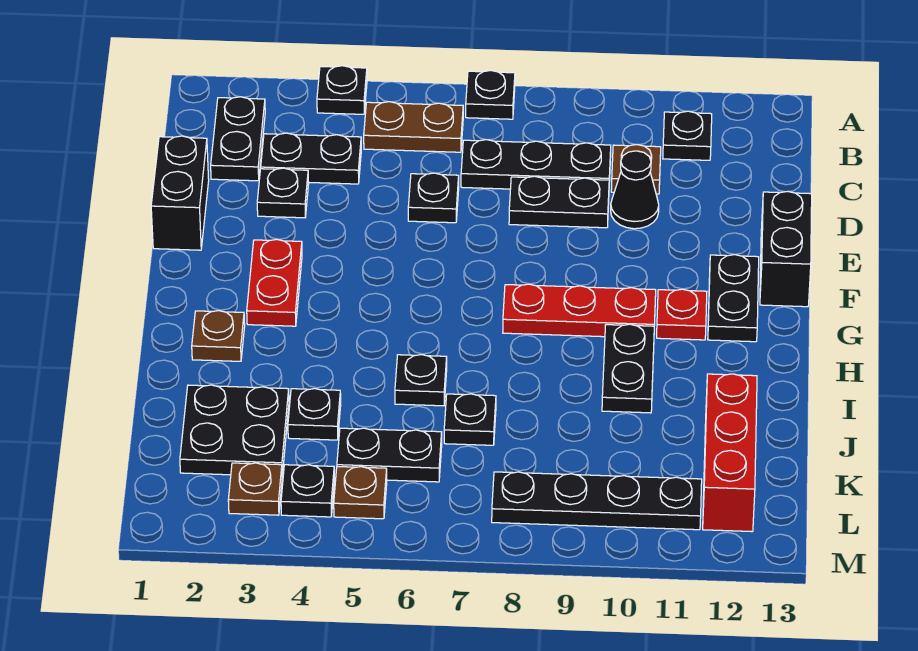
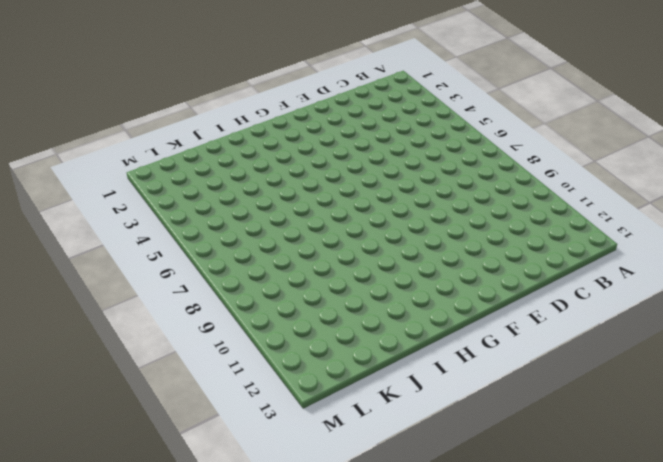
none -> black 1x1 plate [317,66,367,114]
none -> black 1x1 plate [466,71,515,119]
none -> black 1x2 plate [211,97,265,181]
none -> brown 1x2 plate [364,102,463,152]

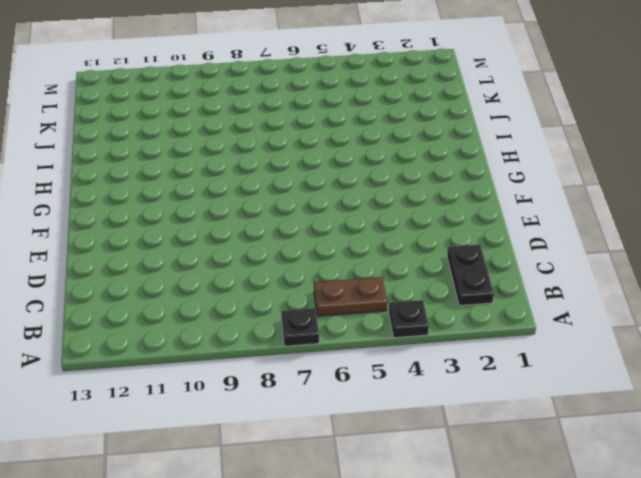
none -> black 1x1 plate [663,111,712,160]
none -> black 1x2 plate [261,133,361,184]
none -> black 1x3 plate [461,140,611,189]
none -> brown 1x1 plate [611,145,661,194]

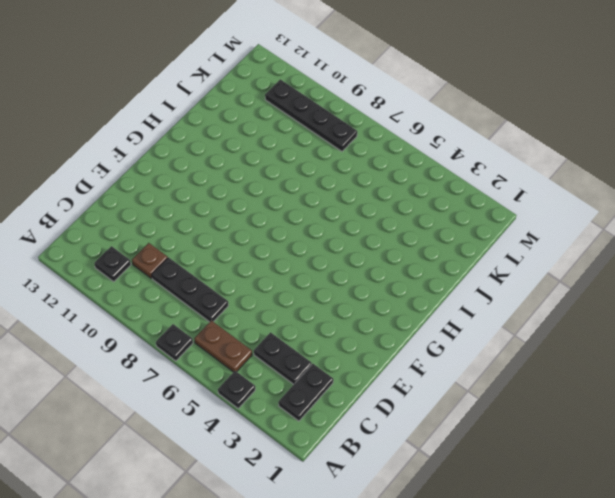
none -> black 1x2 brick [151,136,209,250]
none -> black 1x1 plate [257,168,309,218]
none -> black 1x1 plate [408,173,459,223]
none -> black 1x2 plate [509,176,609,228]

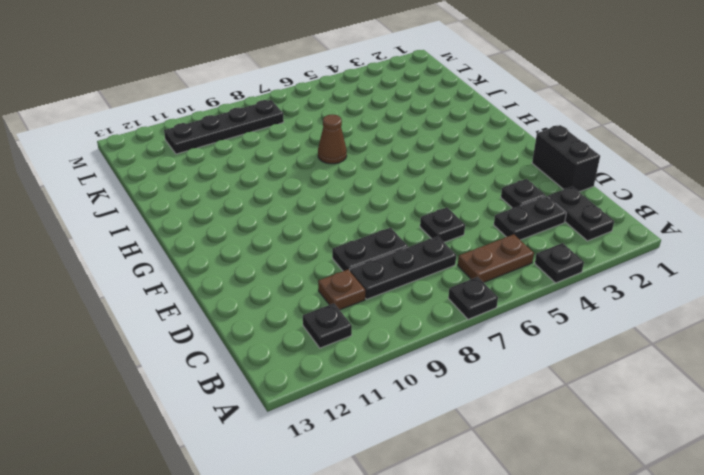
brown 1x1 cone [318,114,347,164] -> none
none -> black 1x1 cone [611,151,659,229]
none -> black 1x2 brick [760,191,812,307]
none -> red 1x2 plate [247,239,302,326]
none -> black 1x2 plate [708,255,759,342]

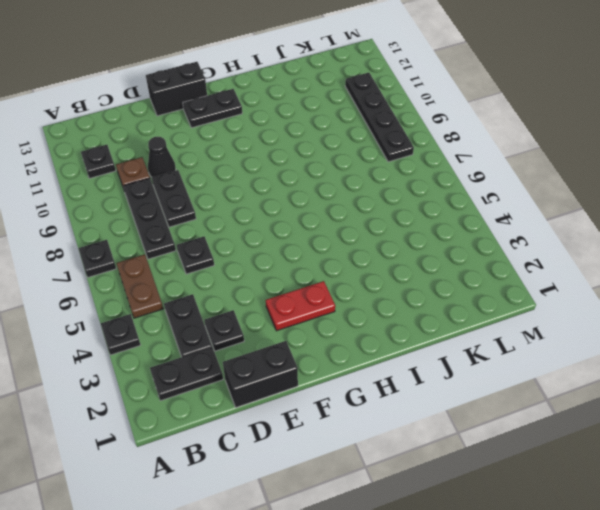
none -> red 1x3 plate [503,284,656,337]
none -> red 1x1 plate [657,289,707,340]
none -> brown 1x1 plate [192,311,245,361]
none -> black 1x2 plate [602,324,654,413]

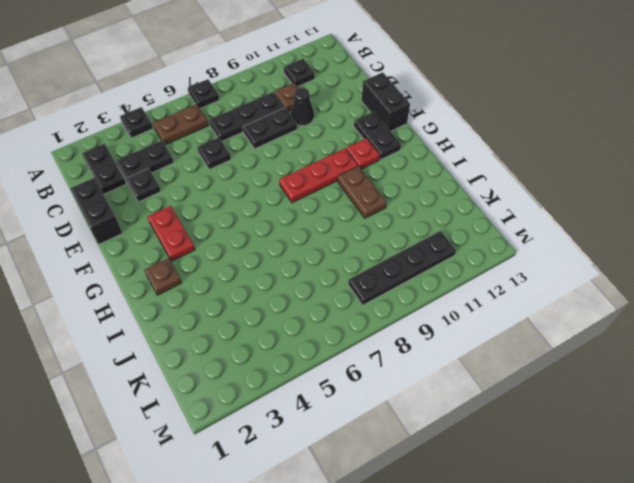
brown 1x2 plate [338,166,387,218] -> black 1x2 plate [602,324,654,413]
none -> black 1x1 plate [395,355,447,406]
none -> black 2x2 plate [180,385,289,475]
none -> black 1x1 plate [288,389,341,440]
none -> black 1x1 plate [444,394,496,445]

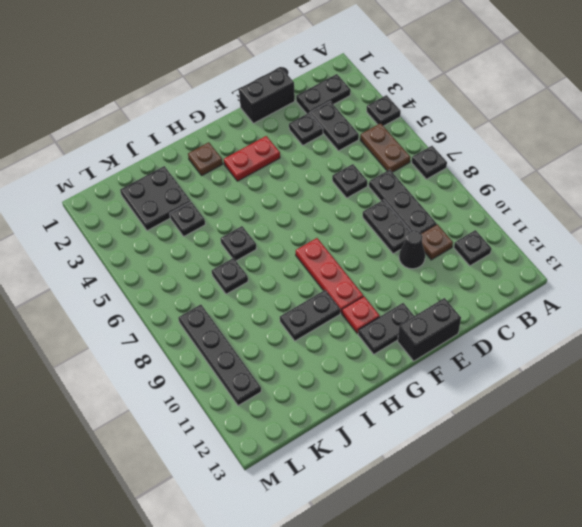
none -> red 1x3 brick [703,374,757,532]
none -> black 1x2 plate [337,428,442,482]
none -> brown 1x1 plate [228,463,282,515]
none -> black 1x1 plate [281,465,334,517]

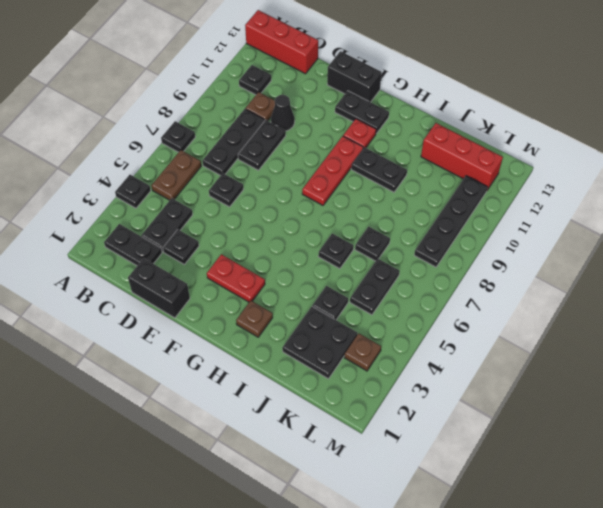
red 1x3 brick [245,10,318,74] -> none
none -> black 1x1 plate [281,465,334,517]
none -> brown 1x1 plate [334,467,387,519]

